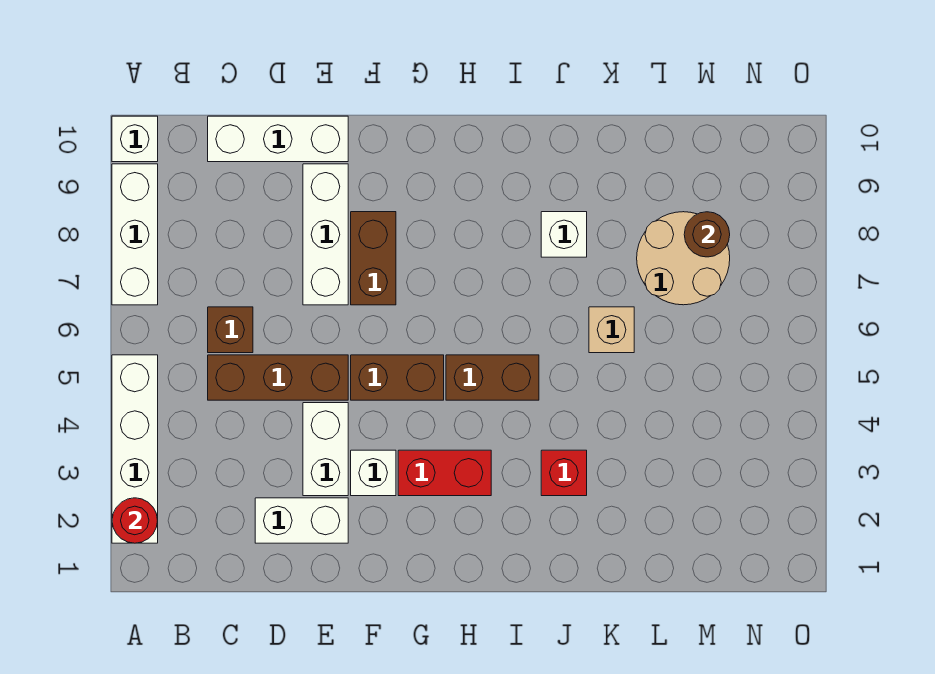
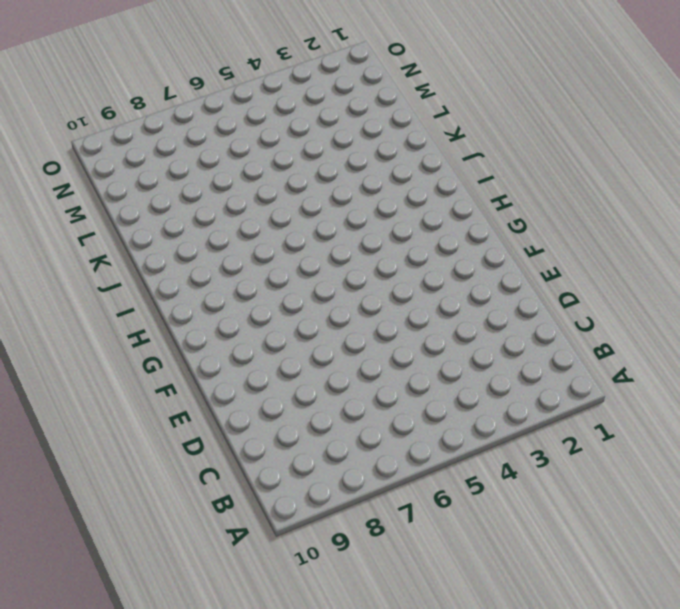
none -> white 1x4 brick [112,355,158,543]
none -> white 1x3 brick [112,164,158,305]
none -> white 1x1 brick [112,116,158,162]

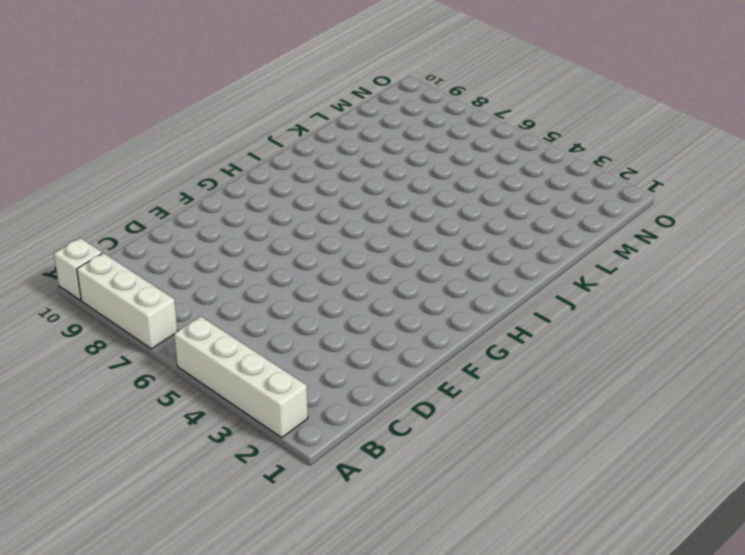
none -> brown 1x3 brick [208,355,348,400]
none -> brown 1x1 brick [208,307,253,353]
none -> white 1x3 brick [208,116,348,162]

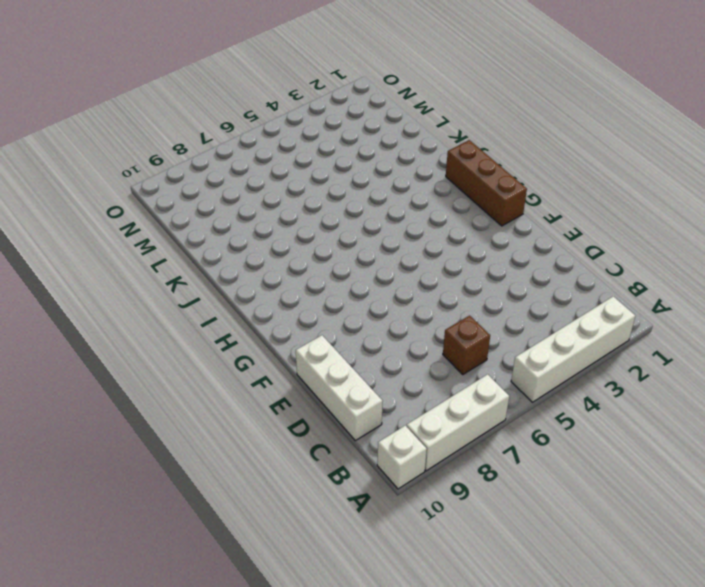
brown 1x3 brick [446,140,527,226] -> brown 1x3 brick moved to [208,355,348,400]
none -> white 1x2 brick [255,498,348,543]
none -> white 1x2 brick [303,403,348,496]
none -> white 1x3 brick [303,164,348,305]

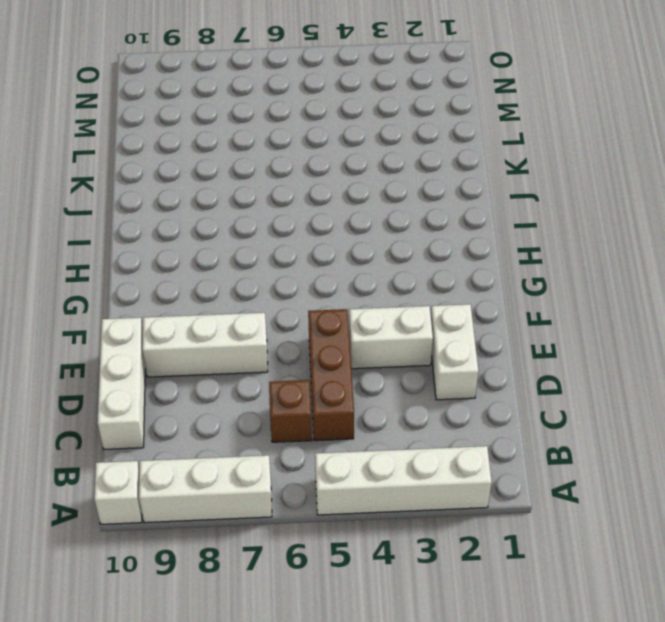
none -> white 1x1 brick [351,450,396,496]
none -> brown 1x2 brick [351,355,444,400]
none -> brown 1x2 brick [351,212,396,305]

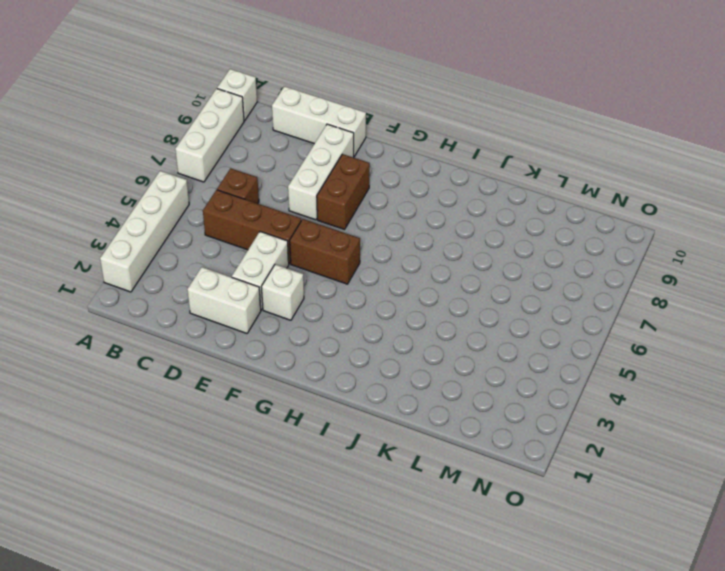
none -> red 1x2 brick [398,450,491,496]
none -> brown 1x2 brick [446,355,539,400]
none -> red 1x1 brick [541,450,587,496]

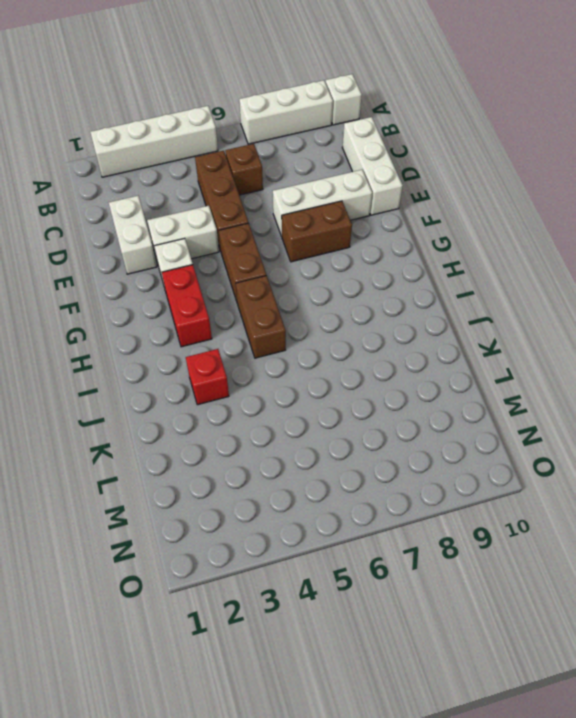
none -> white 1x1 brick [541,212,587,257]
none -> tan 1x1 brick [589,307,634,353]
none -> tan 2x2 round brick [637,212,730,305]

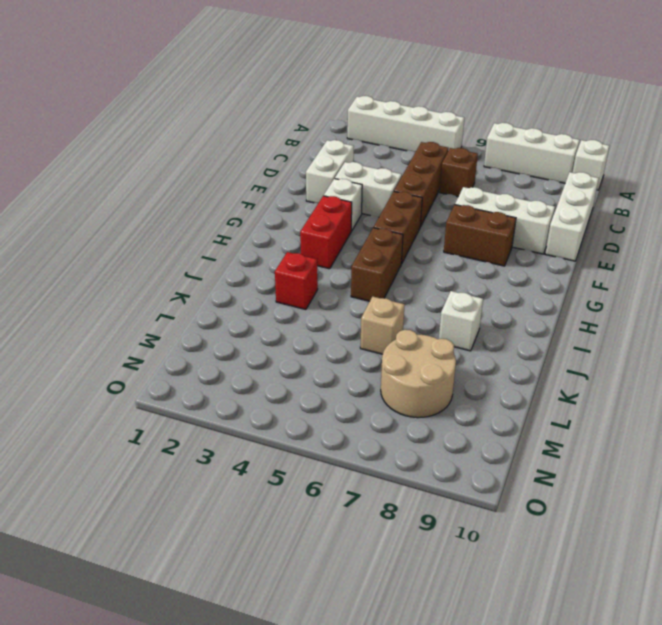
none -> red 1x1 round brick [112,498,158,543]
none -> brown 1x1 round brick [684,212,730,257]

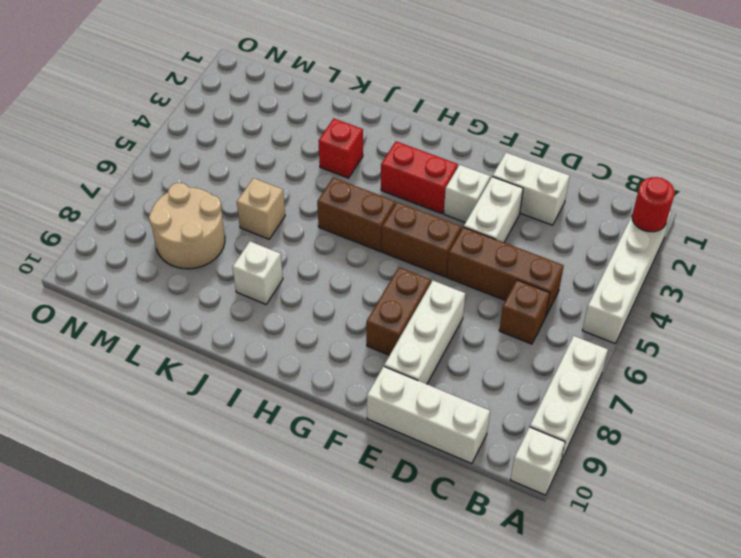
none -> brown 1x1 round brick [684,212,730,257]

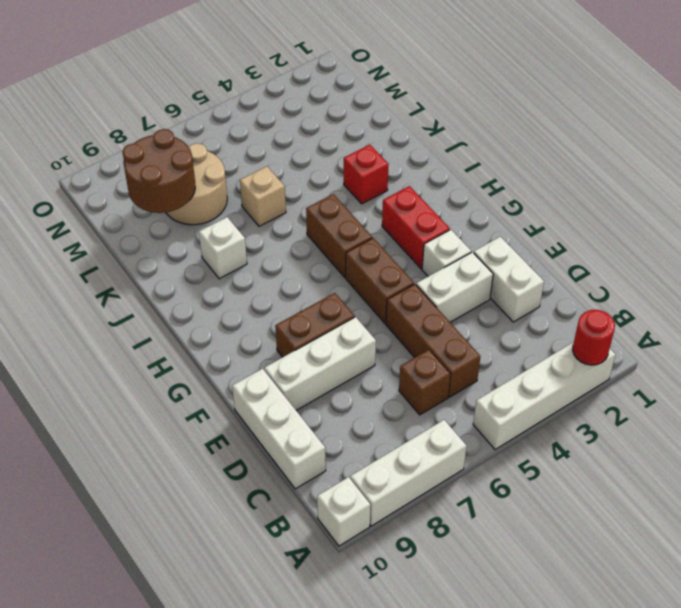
brown 2x2 round brick [122,129,195,213] -> brown 1x1 round brick [684,212,730,257]

